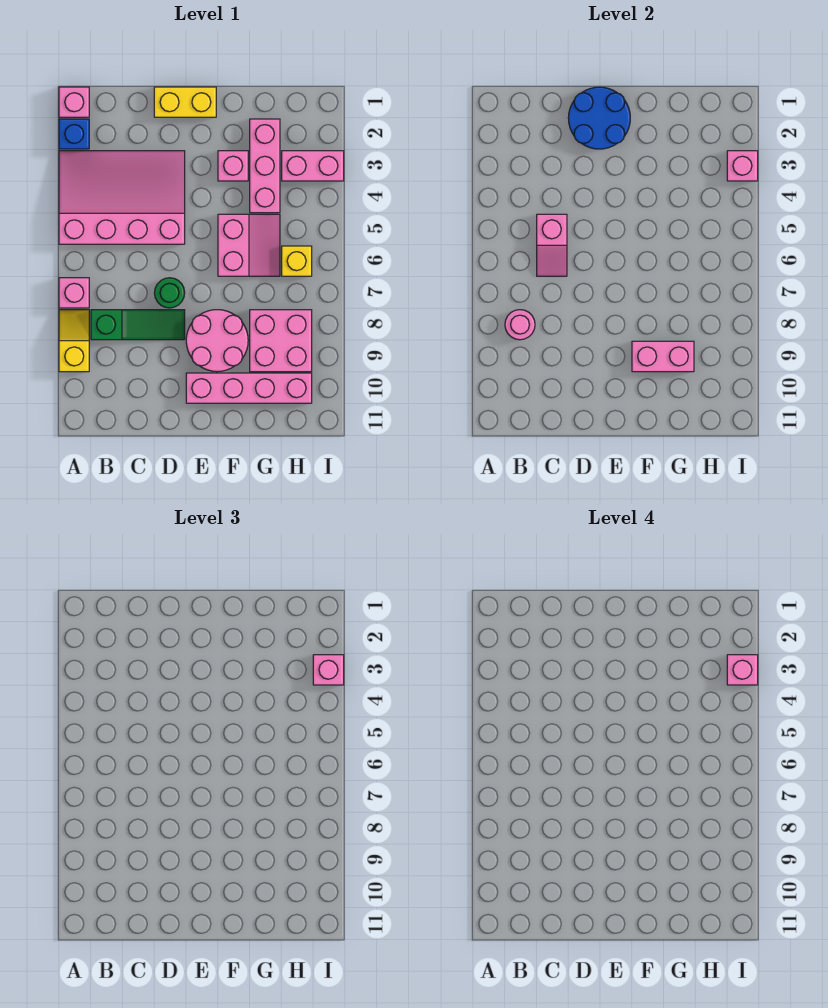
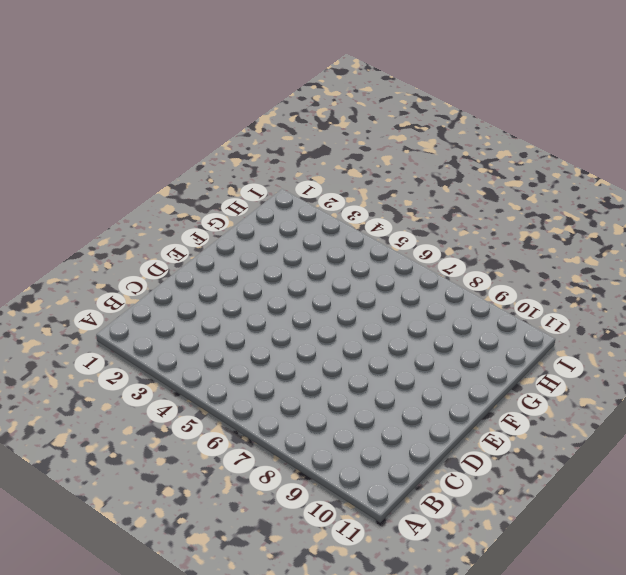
none -> pink 1x1 brick [59,87,89,117]
none -> blue 1x1 brick [59,119,89,149]
none -> pink 3x4 slope [59,151,185,244]

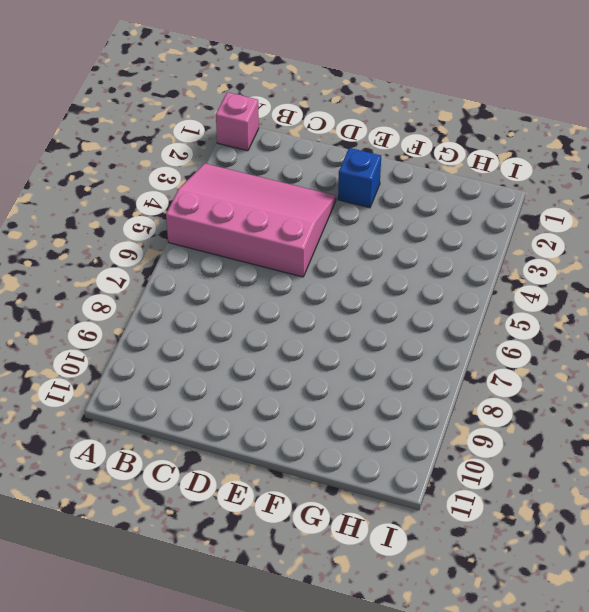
blue 1x1 brick [338,148,381,208] -> blue 1x1 brick moved to [59,119,89,149]
none -> pink 1x1 brick [59,278,89,308]
none -> yellow 1x2 slope [59,310,89,372]
none -> green 1x3 slope [91,310,185,340]

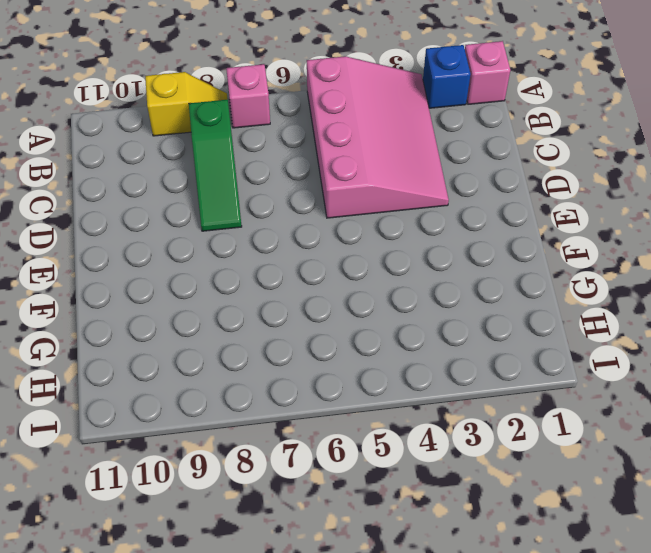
none -> yellow 1x2 brick [154,87,216,117]
none -> green 1x1 round brick [155,278,185,308]
none -> pink 2x2 round brick [186,310,248,372]

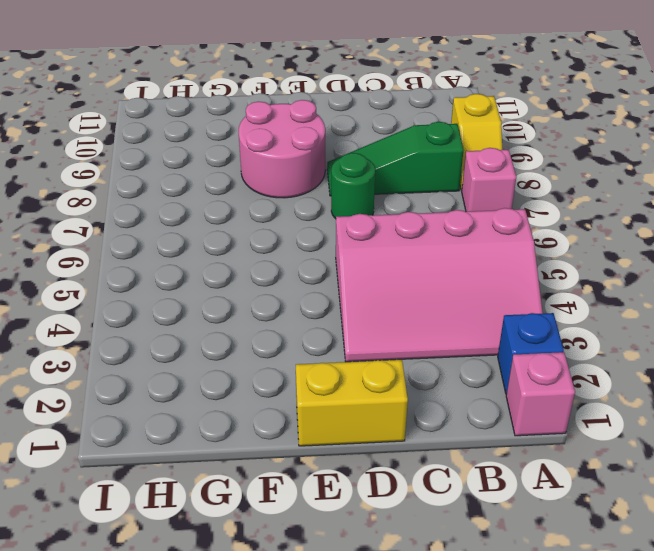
none -> pink 1x4 brick [186,373,312,403]
none -> pink 1x1 brick [218,151,248,181]
none -> pink 2x2 slope [218,214,280,276]

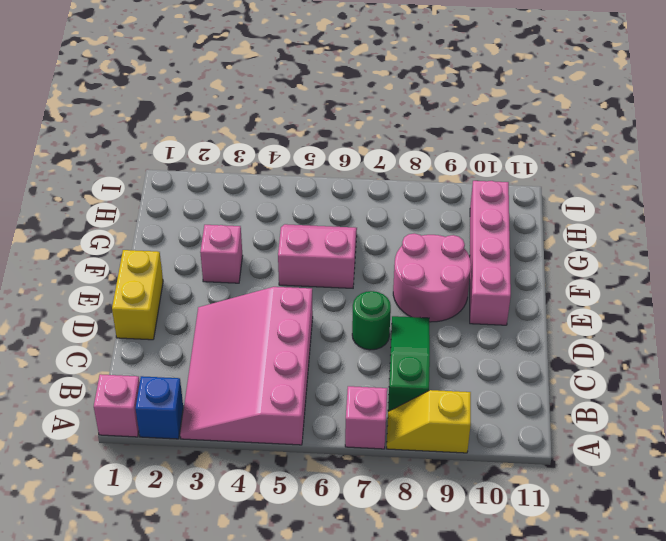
none -> pink 1x3 brick [250,119,280,213]
none -> pink 2x2 brick [250,310,312,372]
none -> pink 1x2 brick [282,151,344,181]

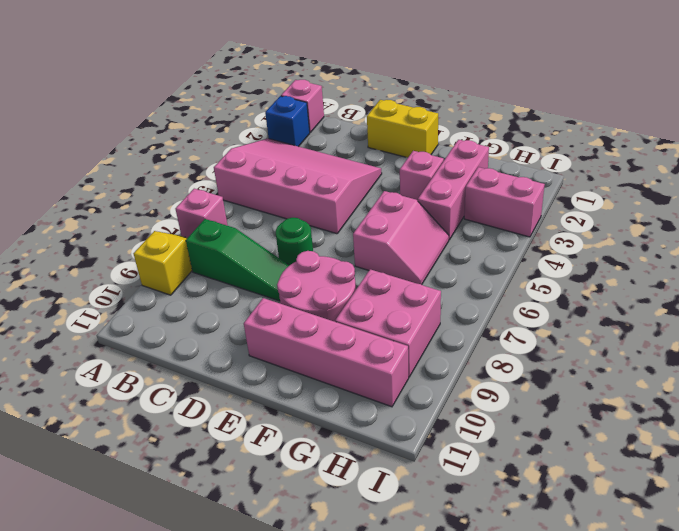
none -> yellow 1x1 brick [282,246,312,276]
none -> pink 1x1 round brick [505,310,535,340]
none -> pink 1x2 slope [537,214,567,276]

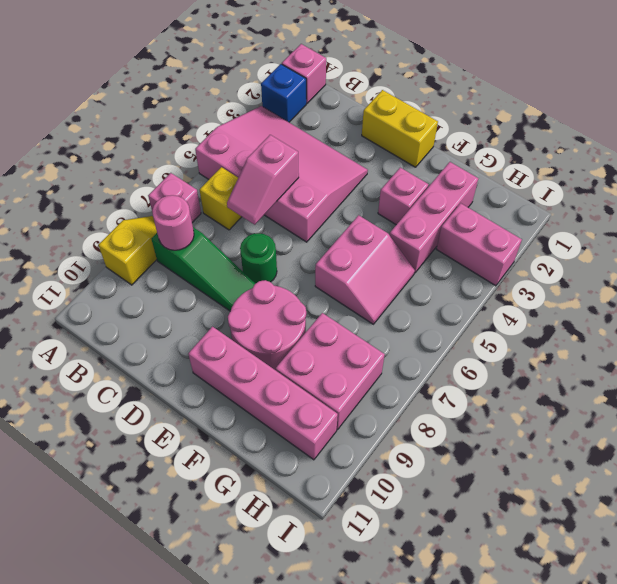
yellow 1x1 brick [200,167,242,230] -> yellow 1x1 brick moved to [282,246,312,276]
none -> blue 2x2 round brick [568,87,630,149]
none -> pink 1x2 brick [632,341,694,372]
none -> pink 1x1 brick [727,151,758,181]

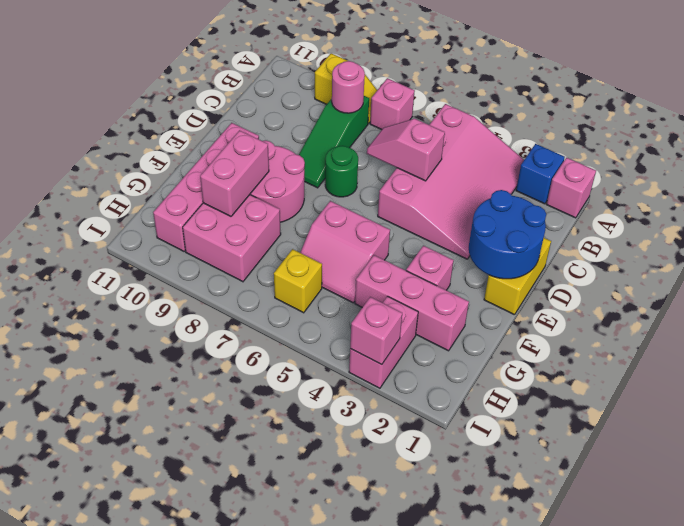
none -> pink 1x1 brick [313,655,344,685]
none -> pink 1x1 brick [727,655,758,685]

